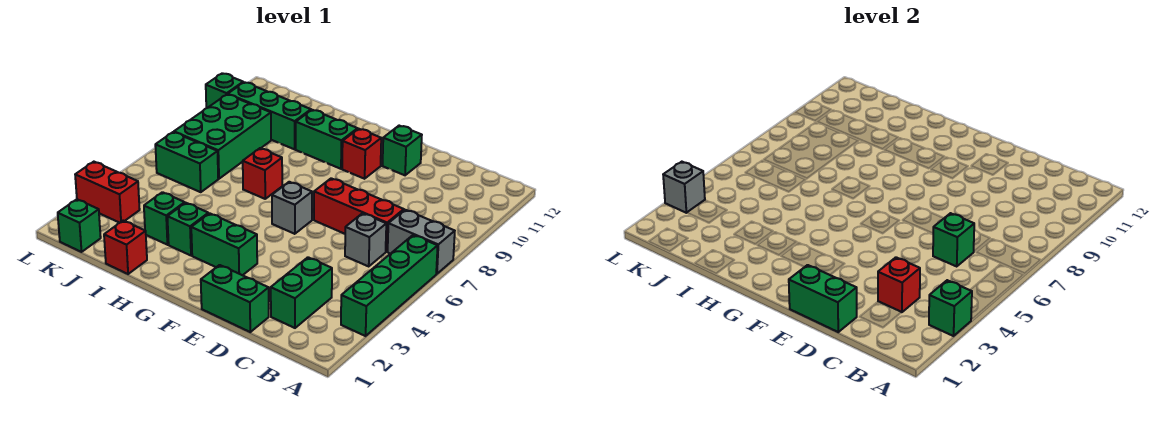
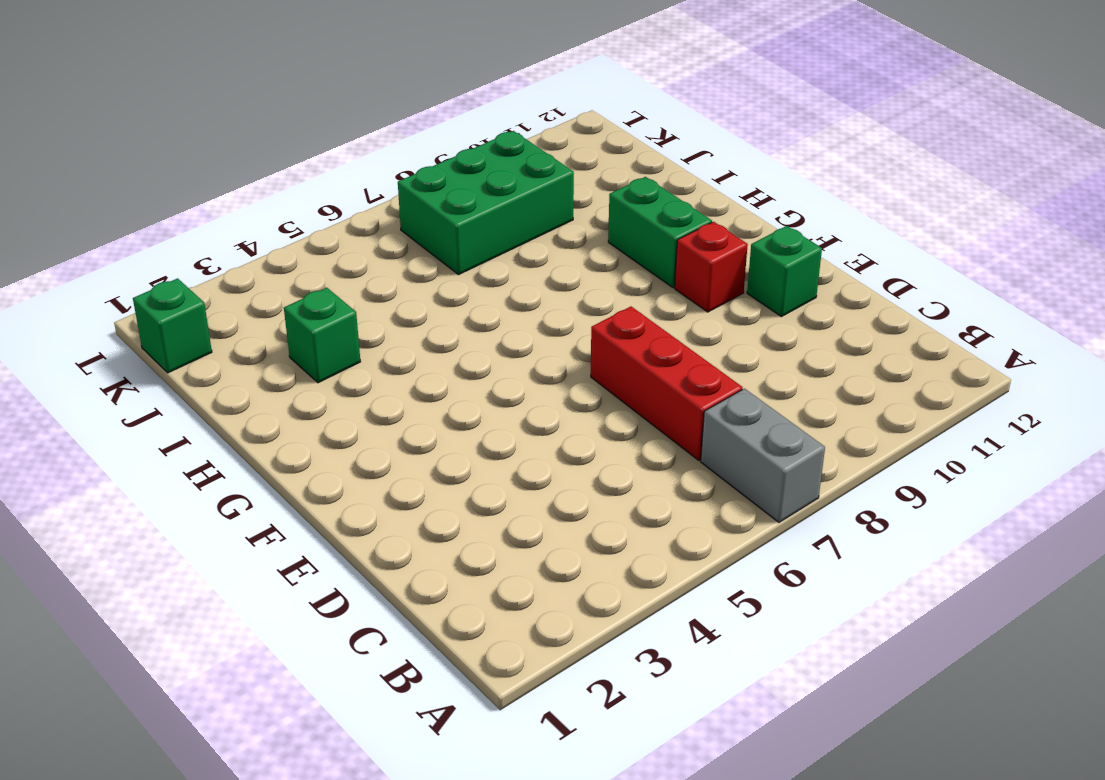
none -> green 1x4 brick [341,235,438,336]
none -> green 1x2 brick [271,257,332,328]
none -> grey 1x1 brick [345,213,386,266]

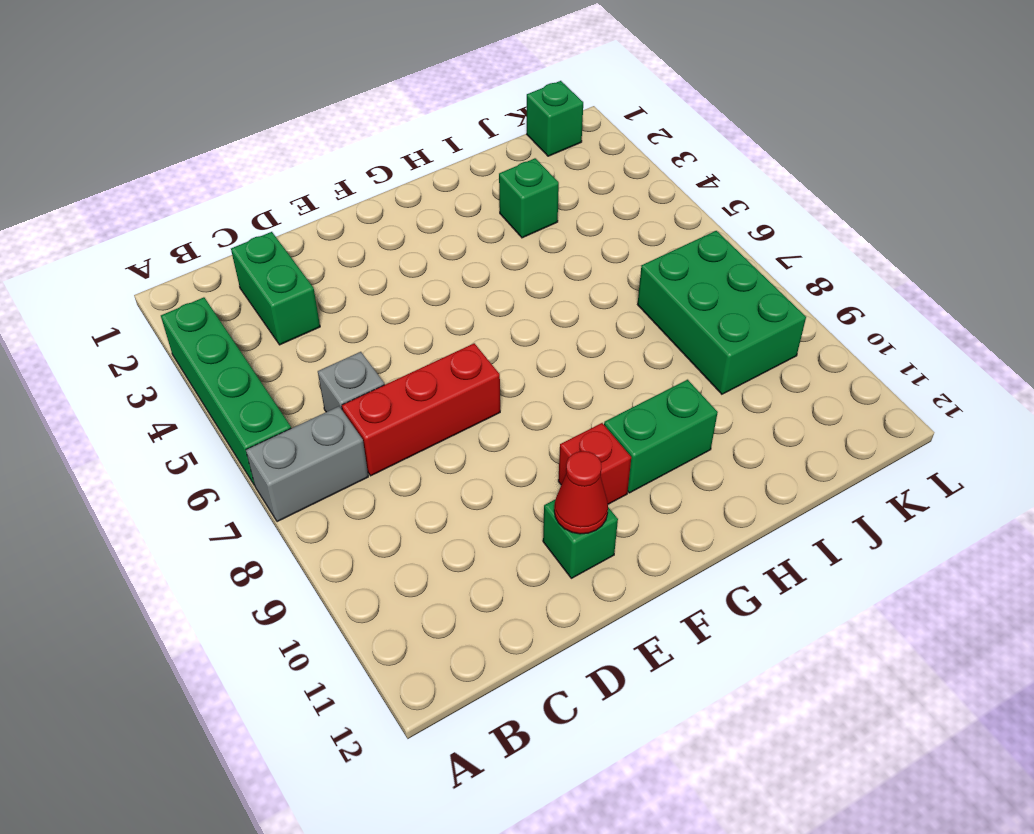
red 1x1 cone [554,451,608,534] -> none
none -> green 1x2 brick [201,265,269,332]
none -> green 1x2 brick [191,213,257,275]
none -> grey 1x1 brick [272,182,312,234]

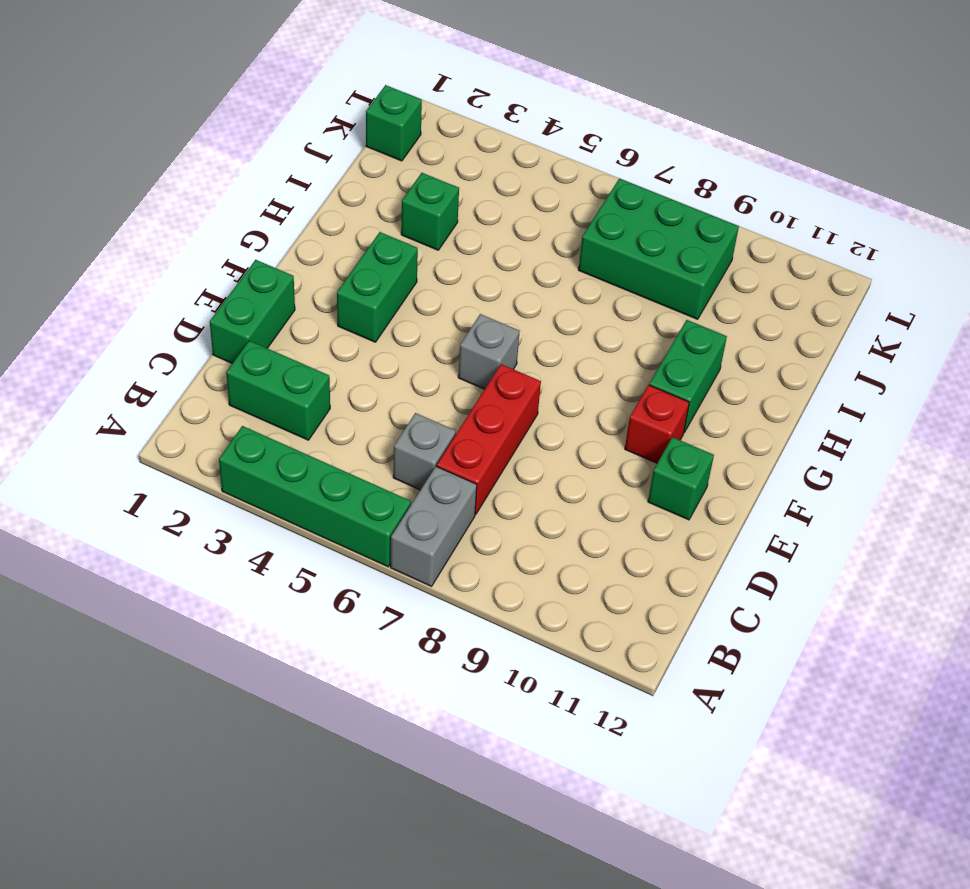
none -> green 1x1 brick [167,203,208,255]
none -> red 1x1 brick [243,148,282,199]
none -> red 1x1 brick [104,221,147,274]

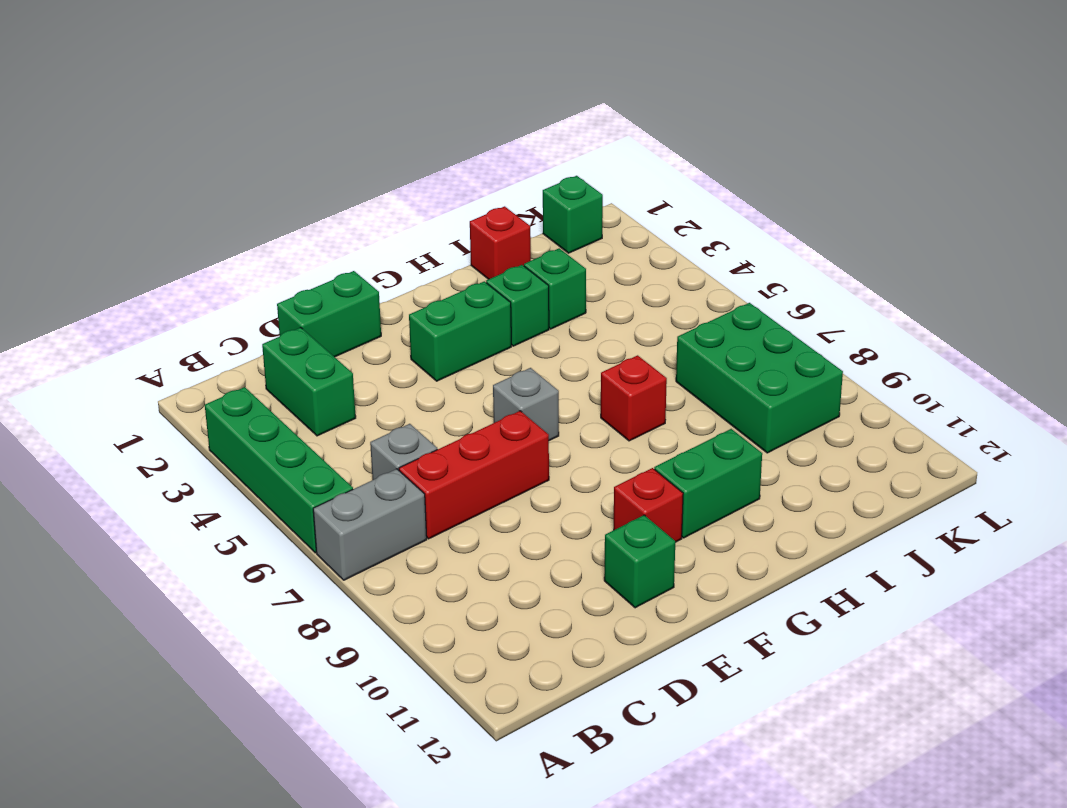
none -> green 1x3 brick [228,82,311,149]
none -> green 1x2 brick [155,132,218,192]
none -> red 1x2 brick [75,162,140,223]

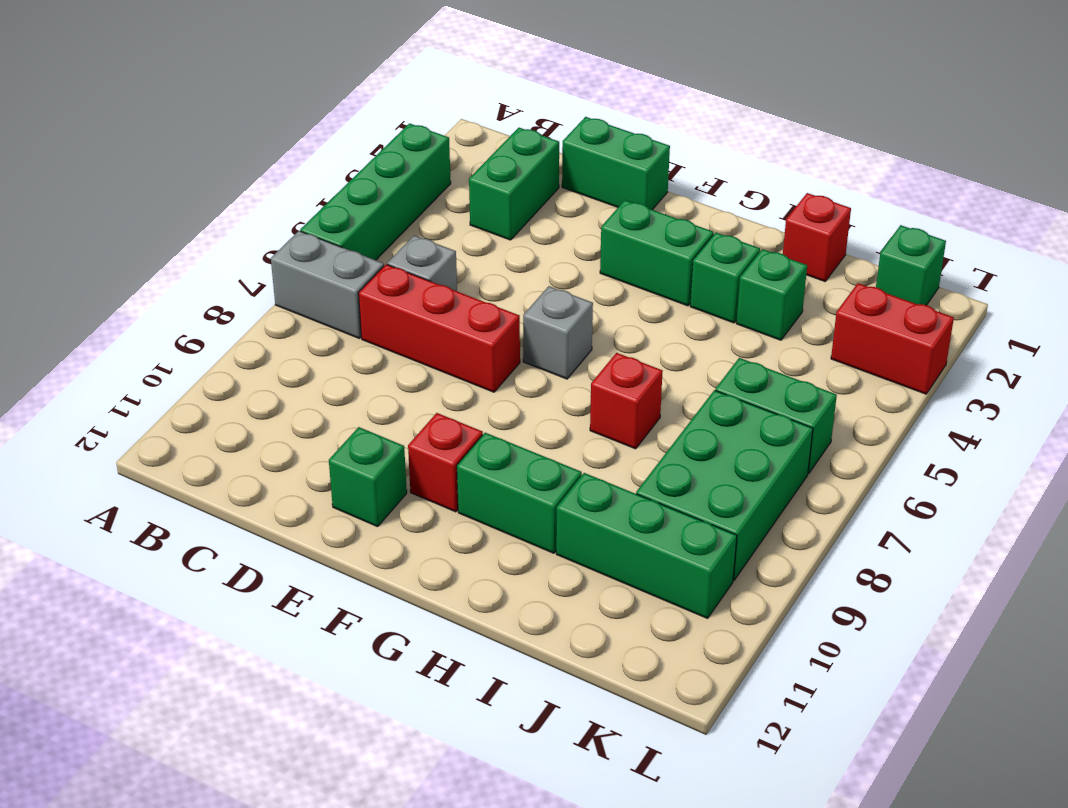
none -> green 1x1 brick [206,73,243,108]
none -> green 1x1 brick [929,280,972,336]
none -> red 1x1 brick [878,257,920,312]

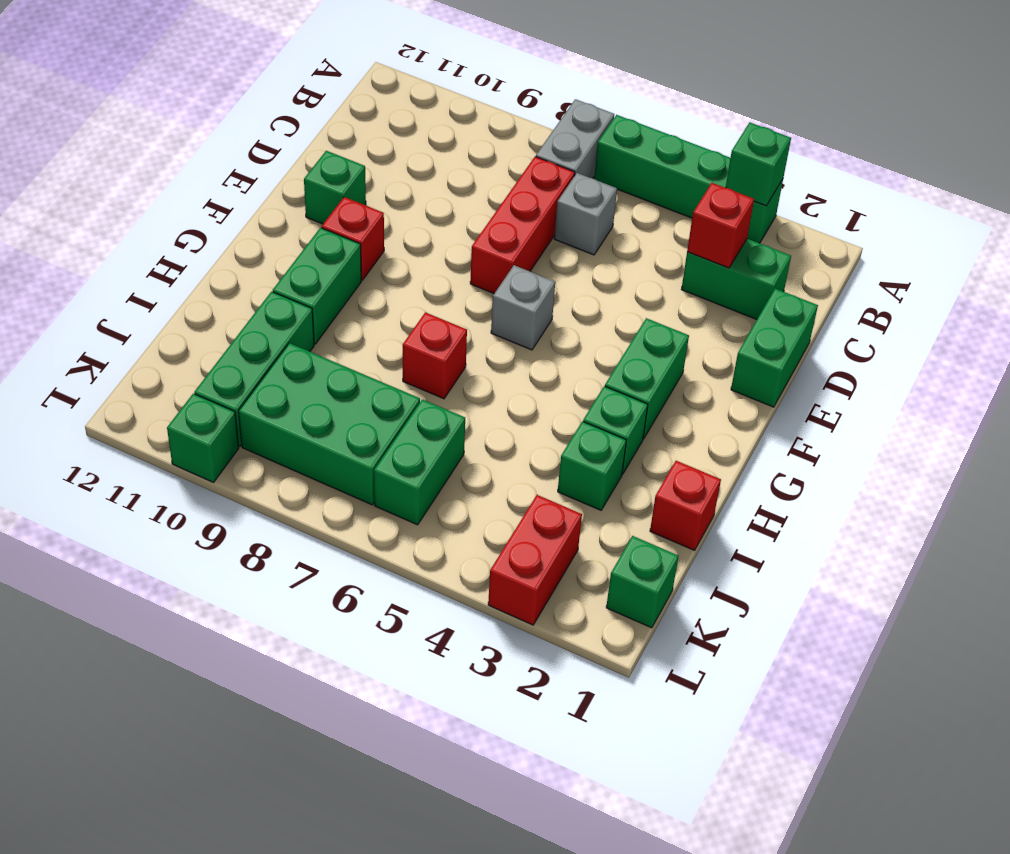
none -> green 1x1 brick [933,213,974,266]
none -> green 1x2 brick [789,265,857,332]
none -> grey 1x1 brick [663,162,705,213]

